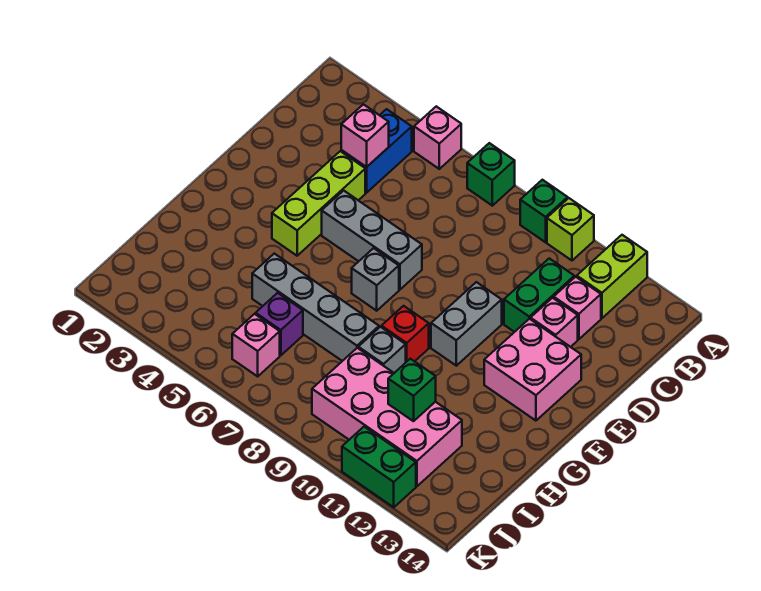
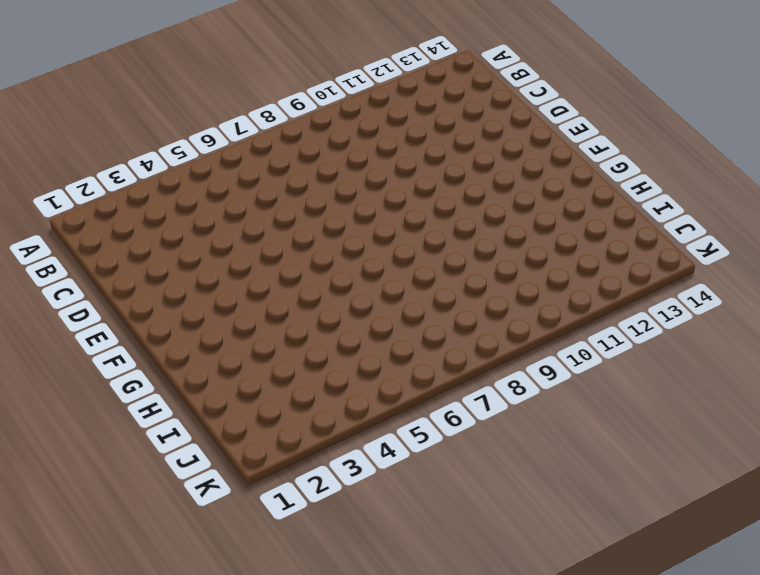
none -> pink 1x1 brick [414,106,461,169]
none -> green 1x1 brick [467,143,515,206]
none -> green 1x1 brick [520,180,568,242]

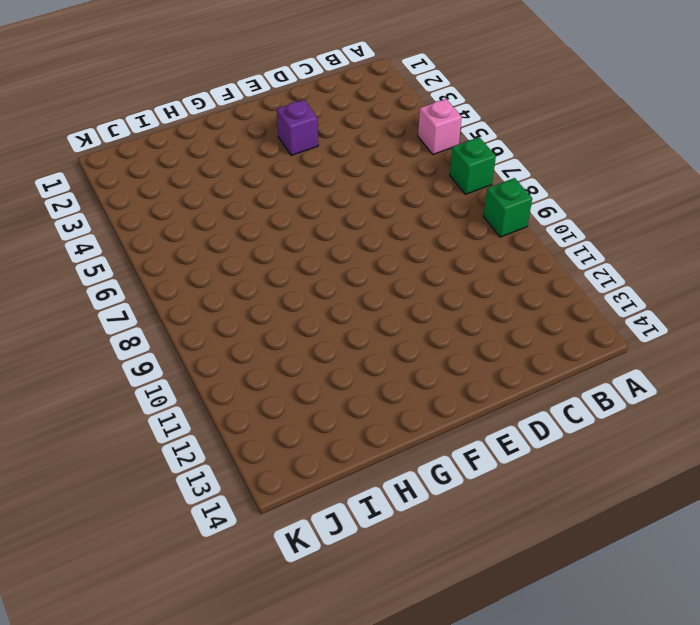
purple 1x1 brick [277,100,318,156] -> purple 1x1 brick moved to [256,293,303,355]
none -> lime 1x1 brick [547,198,594,261]
none -> lime 1x2 brick [577,235,647,318]
none -> blue 1x2 brick [341,109,412,193]

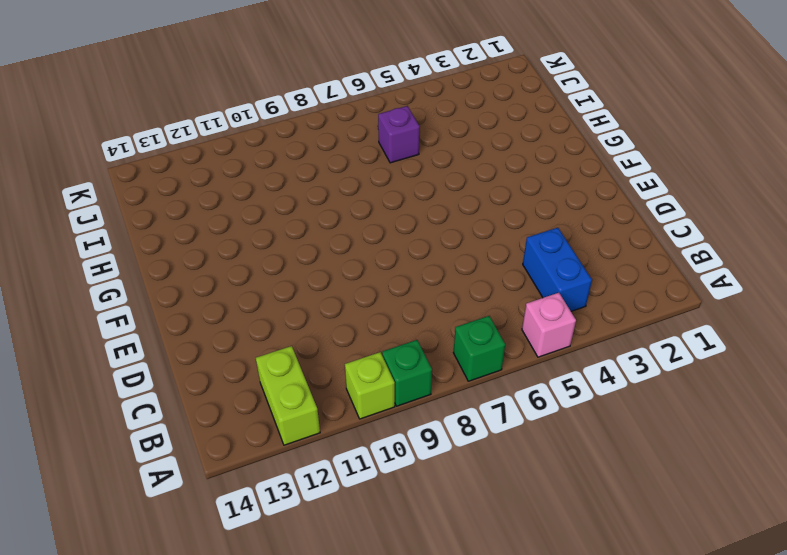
none -> green 1x2 brick [504,258,574,332]
none -> pink 1x1 brick [554,277,601,339]
none -> lime 1x3 brick [272,151,365,256]

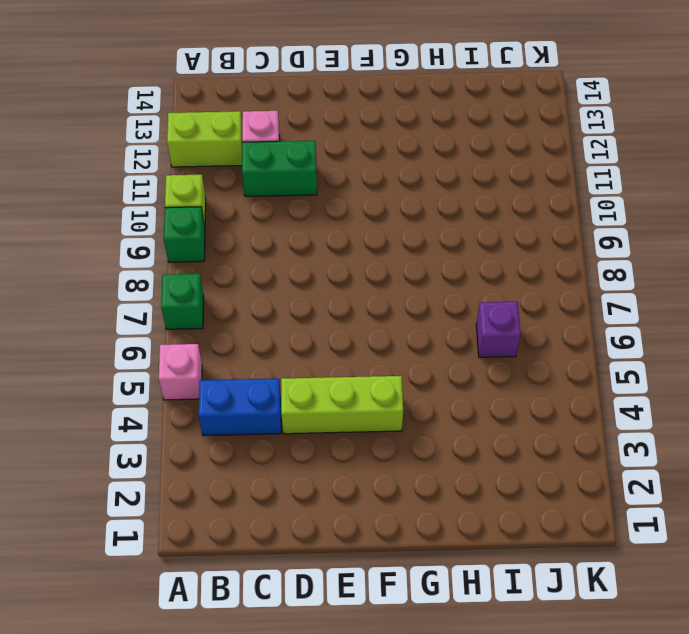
none -> pink 1x1 brick [531,298,578,347]
none -> grey 1x3 brick [322,190,422,290]
none -> grey 1x2 brick [431,282,502,366]

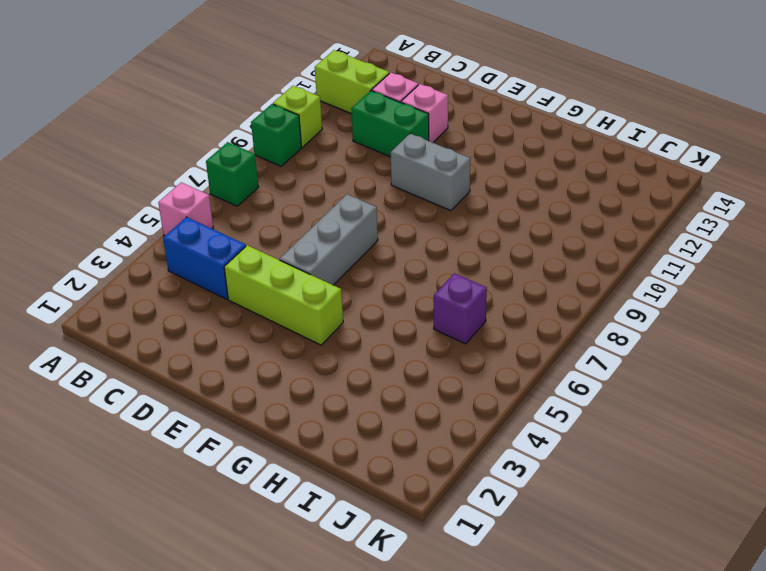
none -> pink 2x2 brick [484,319,581,421]
none -> grey 1x1 brick [352,248,399,311]
none -> red 1x1 brick [381,306,429,362]

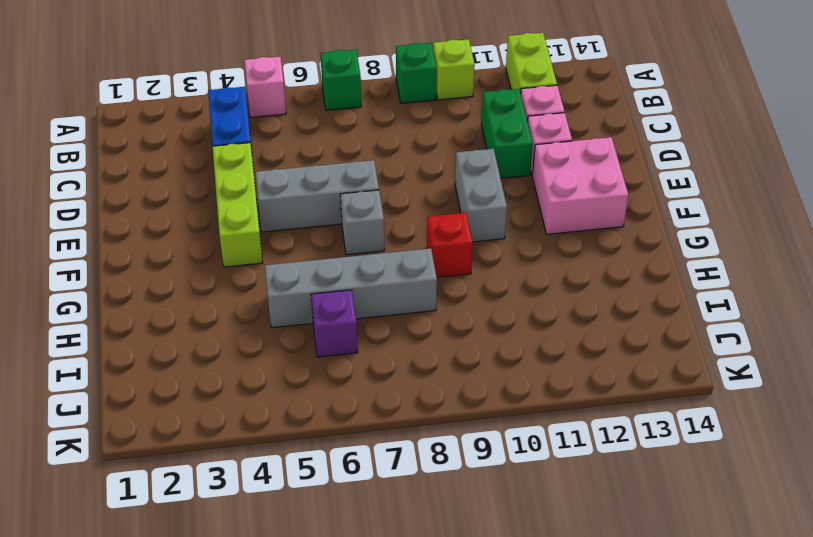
none -> grey 1x1 brick [358,327,406,373]
none -> pink 2x4 brick [312,348,462,486]
none -> pink 1x1 brick [232,314,280,376]

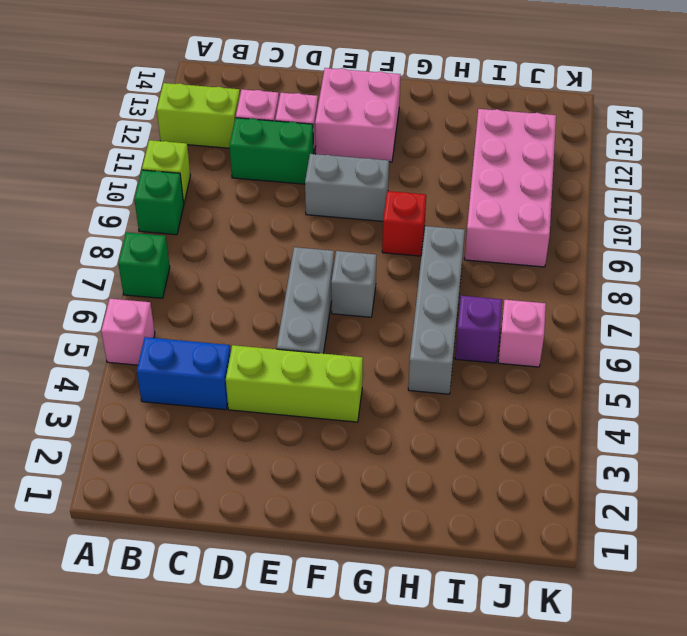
none -> grey 1x1 brick [358,327,406,373]
none -> green 1x2 brick [342,427,416,507]
none -> pink 1x1 brick [341,104,389,167]

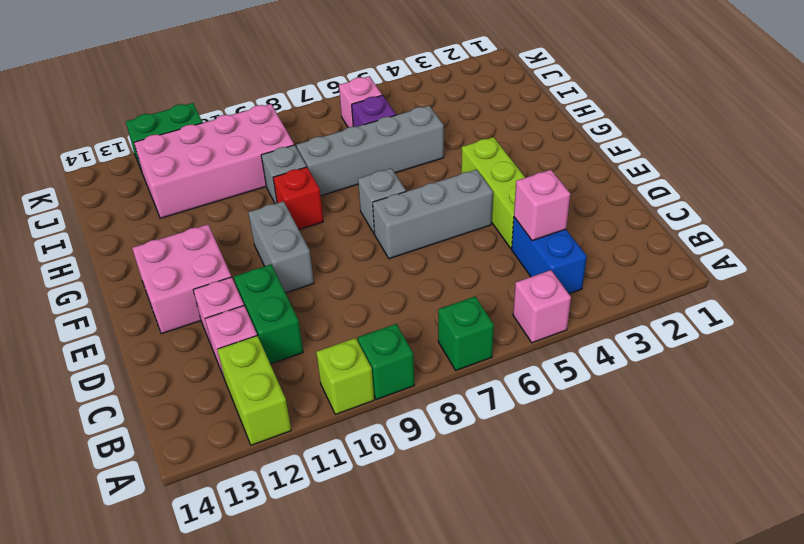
none -> green 1x1 brick [388,359,436,421]

